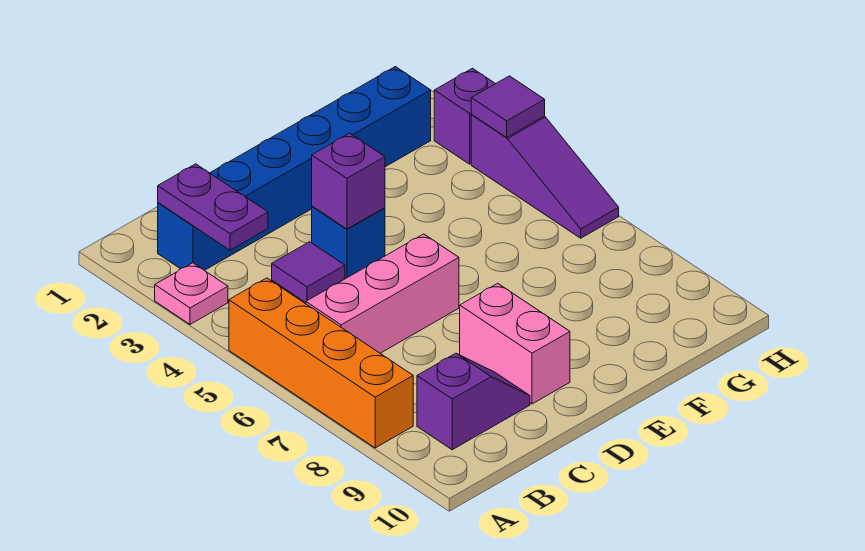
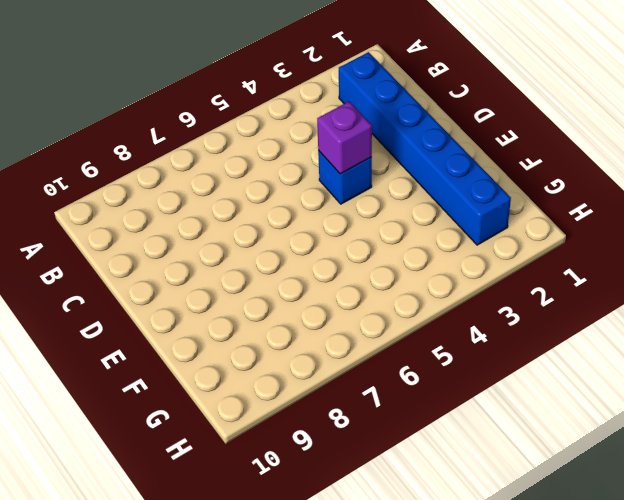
none -> pink 1x1 plate [155,263,228,324]
none -> orange 1x4 brick [229,278,413,448]
none -> pink 1x3 brick [306,234,459,353]

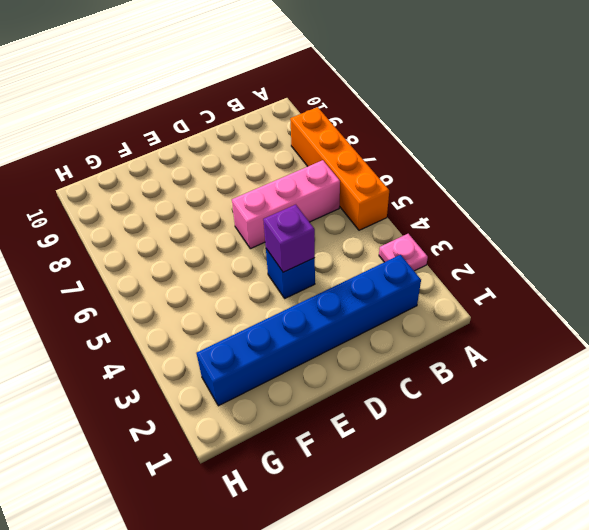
none -> purple 1x2 slope [417,353,530,450]
none -> purple 1x1 tile [272,242,345,303]
none -> pink 1x2 brick [460,283,570,404]

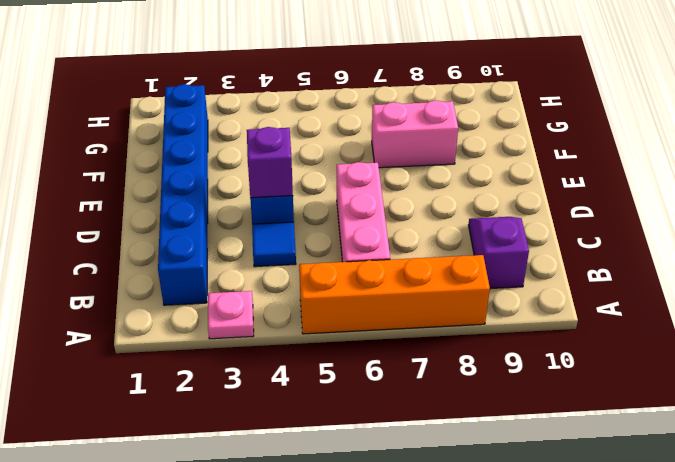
blue 1x1 tile [252,222,296,267] -> purple 1x1 tile [272,242,345,303]
pink 1x2 brick [372,100,458,168] -> pink 1x2 brick moved to [460,283,570,404]
none -> purple 1x1 brick [434,68,495,164]
none -> purple 1x3 slope [471,115,619,238]
none -> purple 1x2 plate [158,164,268,250]

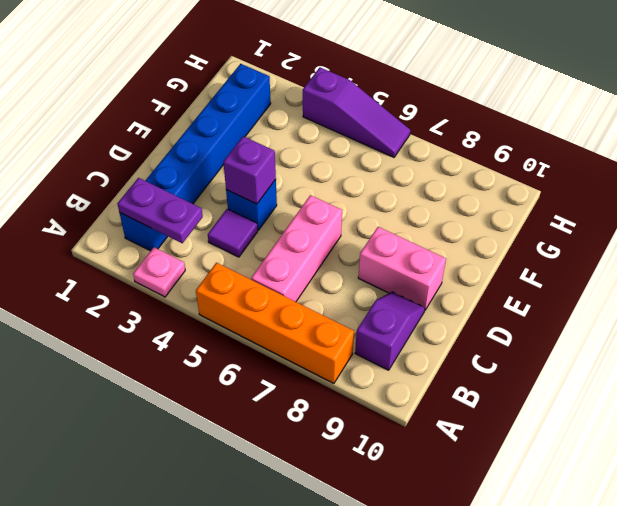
none -> purple 1x1 brick [434,68,495,164]
none -> purple 1x1 tile [471,76,545,137]

